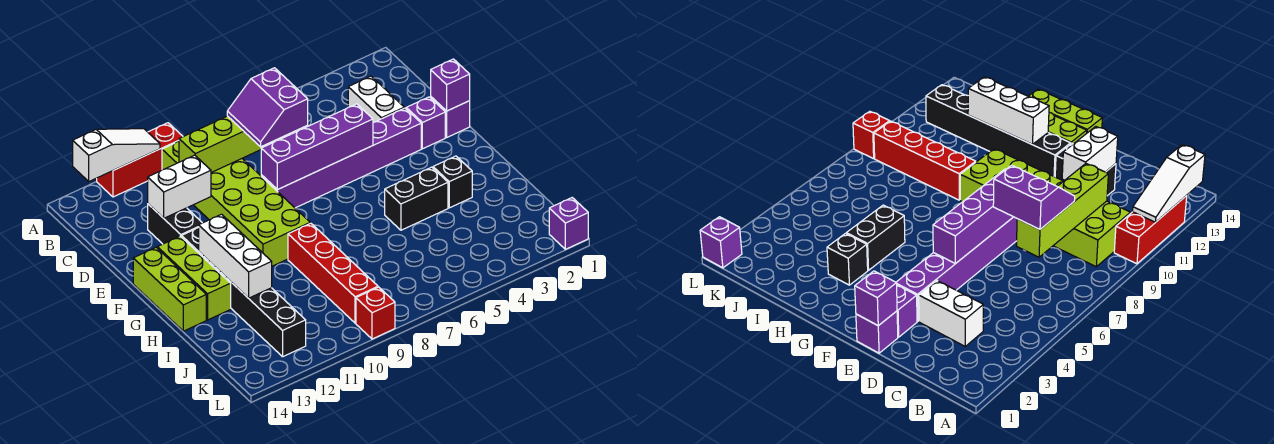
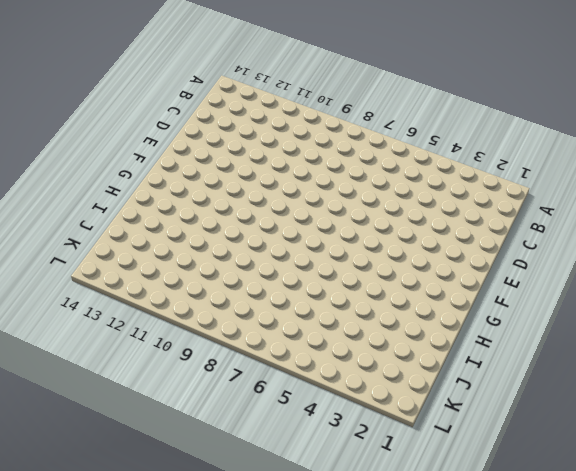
none -> red 1x3 brick [97,123,183,197]
none -> lime 2x6 brick [162,142,310,266]
none -> white 1x2 brick [348,76,404,122]

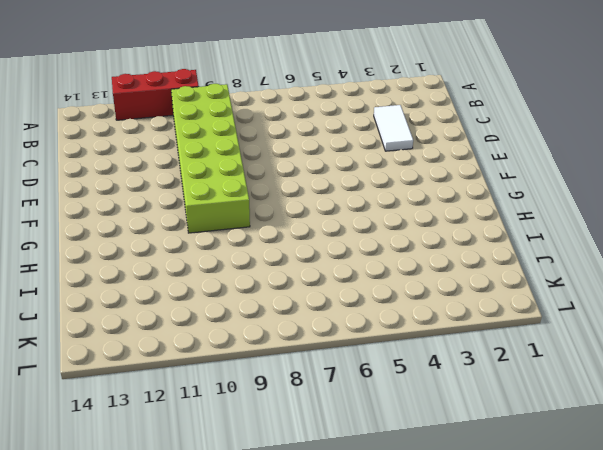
white 1x2 tile [374,105,413,151] -> white 1x2 brick [348,76,404,122]
none -> black 1x2 brick [148,204,202,244]
none -> purple 1x1 brick [431,97,470,137]
none -> purple 1x1 brick [406,97,445,149]

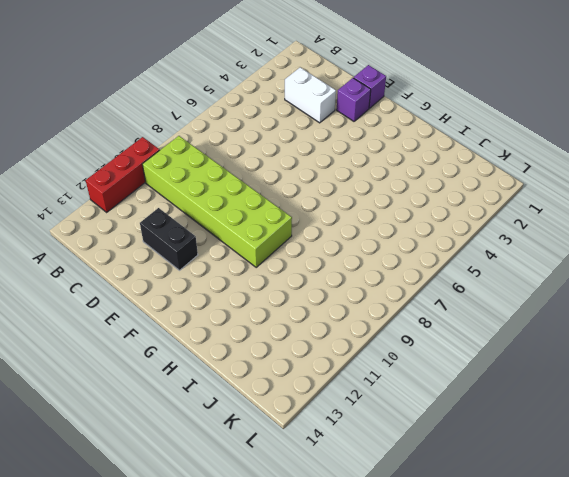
none -> purple 1x6 brick [261,108,421,208]
none -> black 1x6 brick [182,228,306,357]
none -> lime 1x3 brick [157,236,231,320]

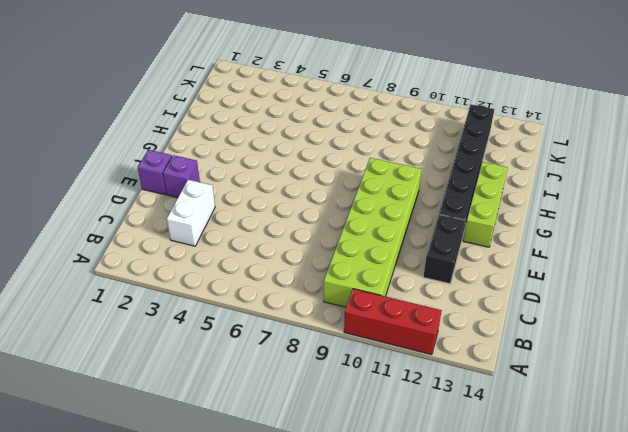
none -> purple 1x6 brick [261,108,421,208]
none -> lime 1x3 brick [133,247,206,331]
none -> black 1x1 brick [433,156,472,208]

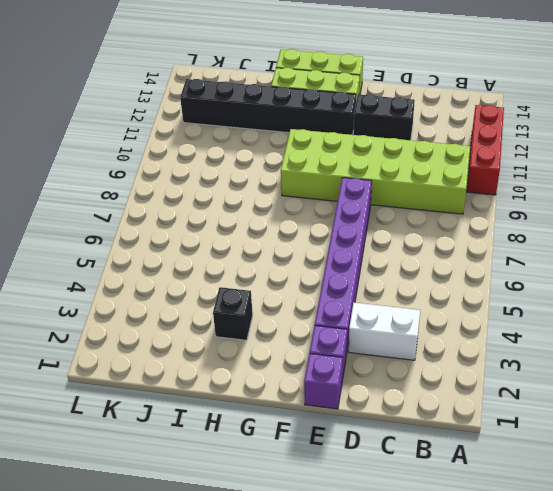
none -> black 1x2 brick [385,167,448,230]
none -> red 1x4 brick [288,223,378,323]
none -> purple 1x1 brick [549,198,588,249]

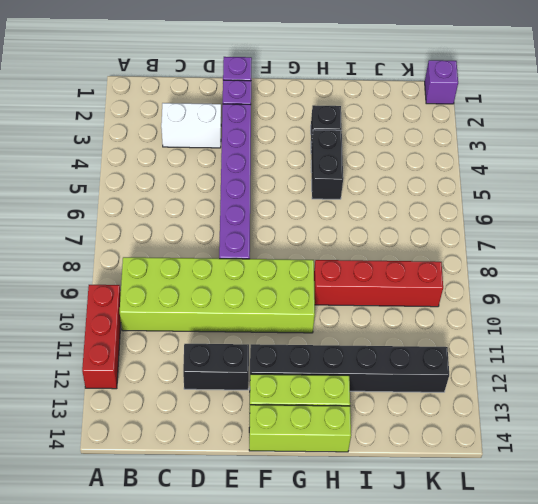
none -> red 1x1 brick [356,287,395,339]
none -> white 1x3 slope [73,129,160,181]
none -> lime 1x4 brick [179,116,291,173]

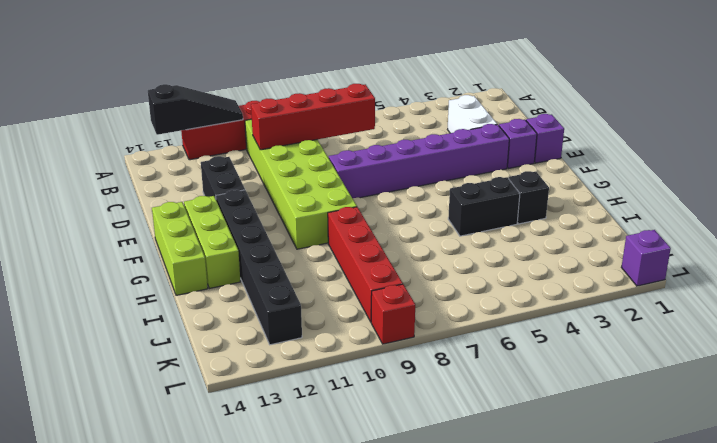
black 1x3 slope [148,84,243,135] -> white 1x3 slope [73,129,160,181]
red 1x4 brick [251,84,375,150] -> lime 1x4 brick [179,116,291,173]
none -> white 1x2 brick [148,155,211,218]
none -> purple 1x1 brick [431,59,470,111]
none -> purple 1x4 brick [261,104,373,190]

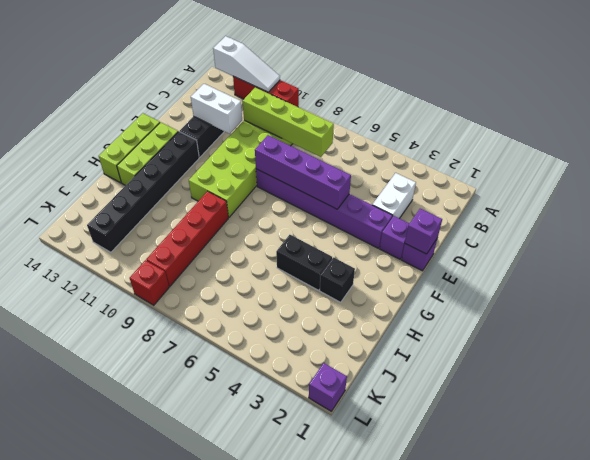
none -> white 1x3 brick [199,214,272,298]
none -> purple 2x2 slope [227,68,308,147]

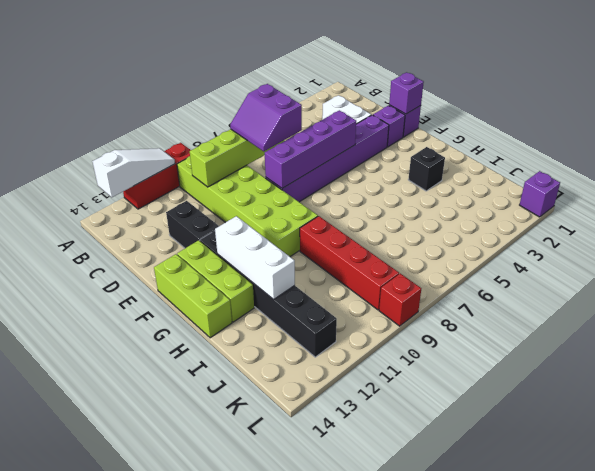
none -> black 1x2 brick [385,167,448,230]
none -> white 1x2 brick [148,155,211,218]

